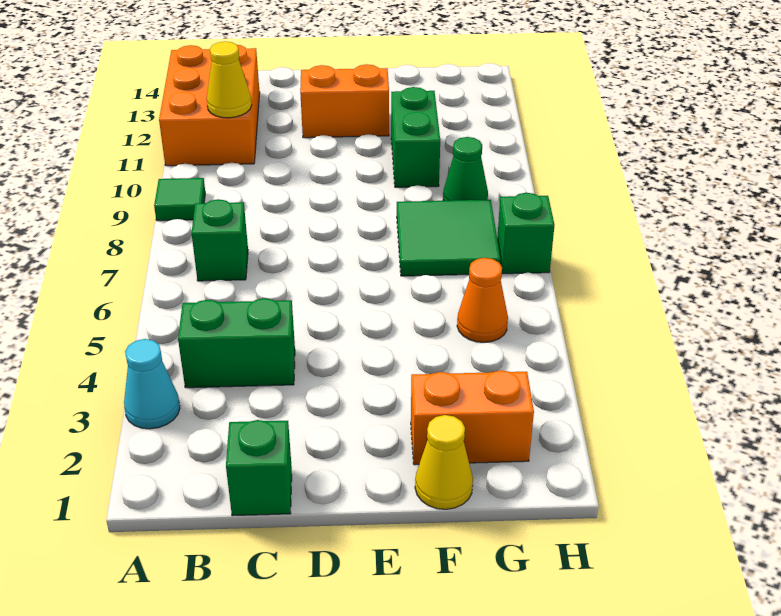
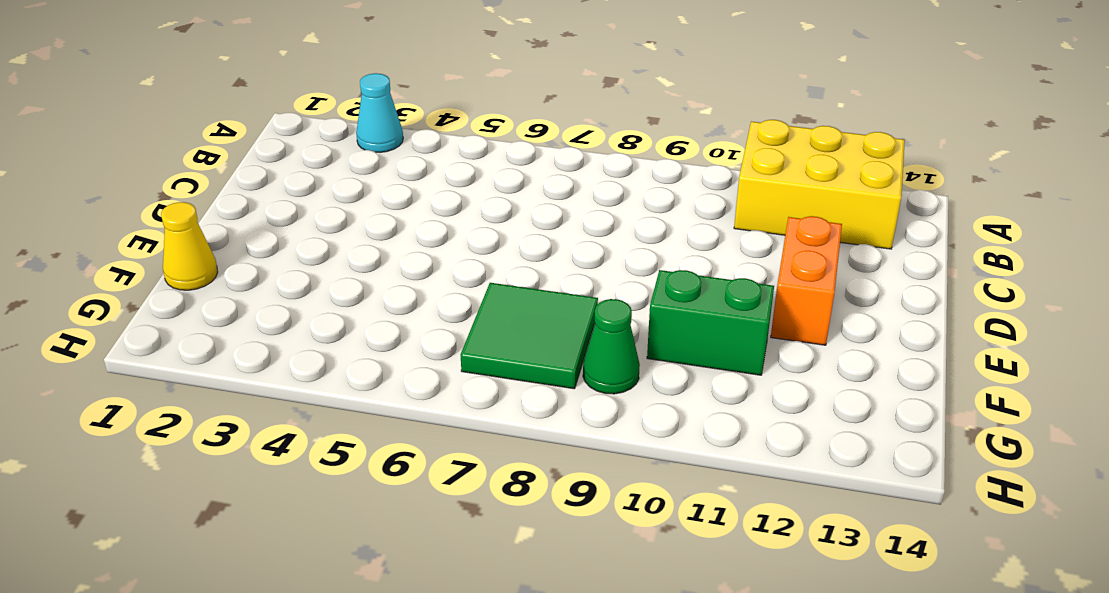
yellow 2x3 brick [734,120,905,249] -> orange 2x3 brick [159,45,260,166]
none -> green 1x1 tile [154,178,205,221]
none -> green 1x2 brick [178,298,295,388]
none -> green 1x1 brick [191,199,248,281]

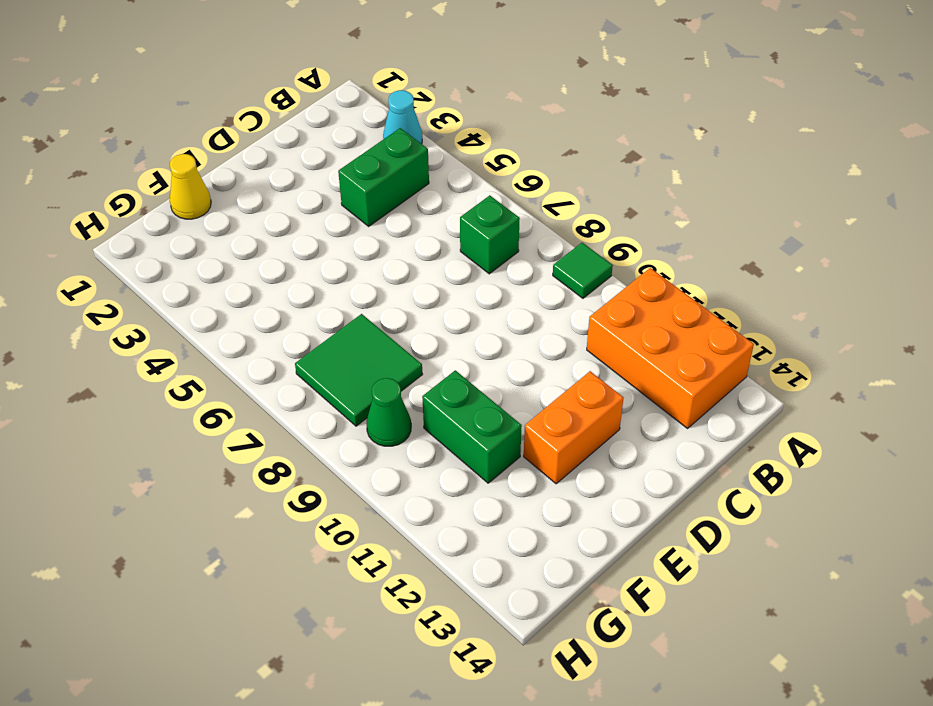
none -> green 1x1 brick [226,420,292,516]
none -> orange 1x2 brick [411,370,534,465]
none -> orange 1x1 cone [457,258,508,342]

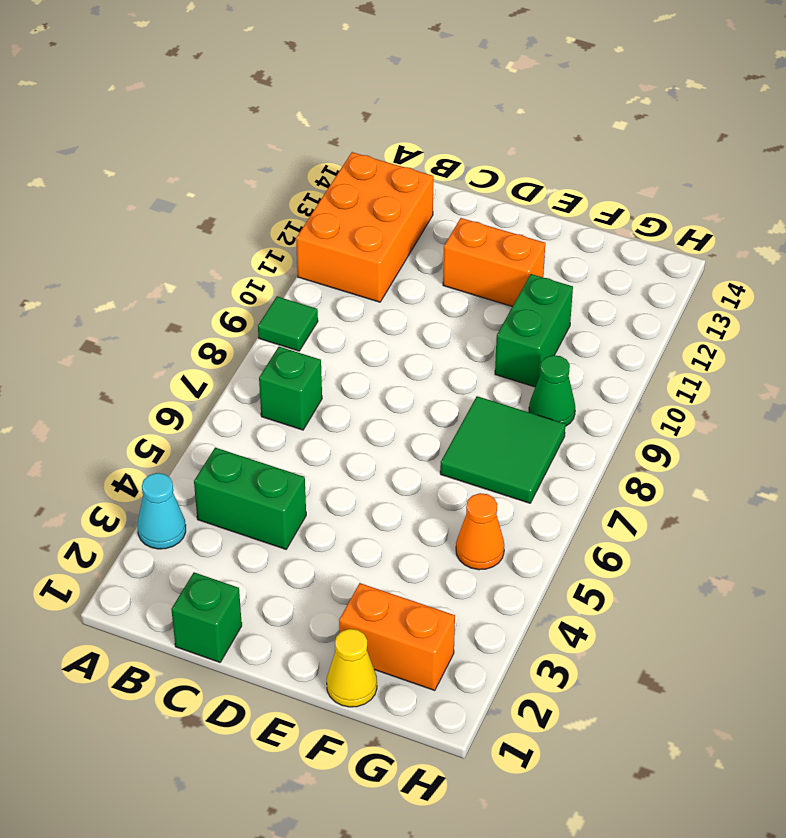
none -> green 1x1 brick [497,193,554,274]
none -> yellow 1x1 cone [207,42,252,118]

